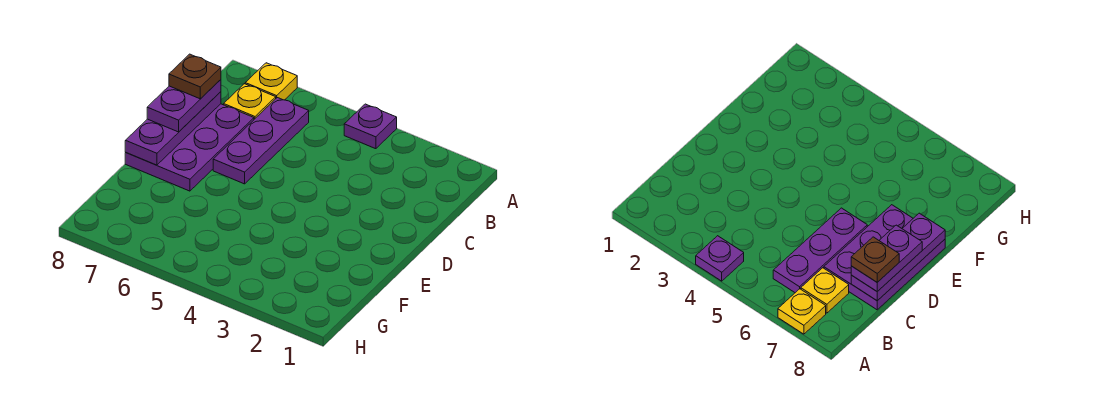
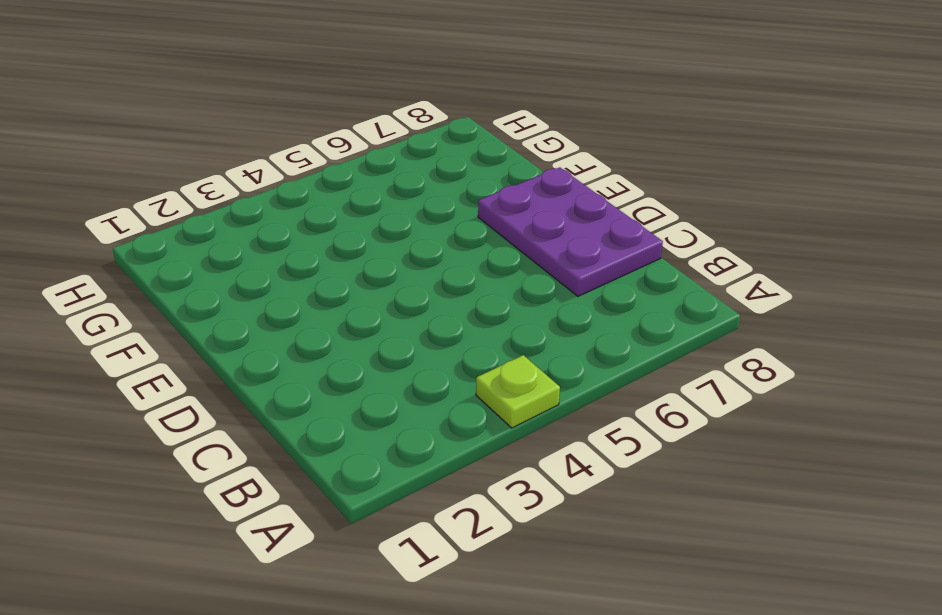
lime 1x1 plate [476,355,560,428] -> purple 1x1 plate [344,104,397,149]
none -> yellow 1x1 plate [245,63,297,100]
none -> purple 1x3 plate [213,98,309,184]

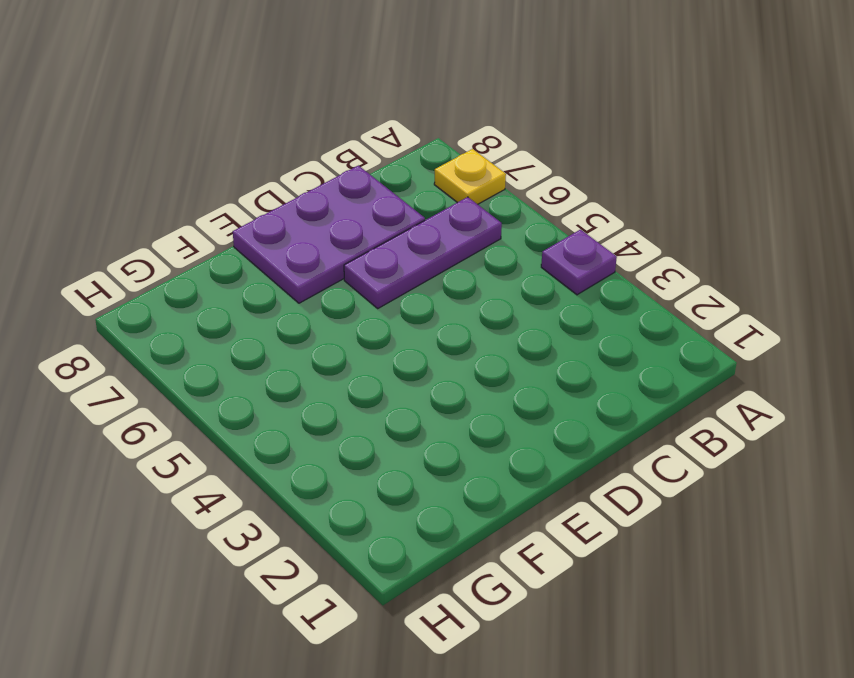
none -> yellow 1x1 plate [224,84,276,119]
none -> purple 1x3 plate [125,92,221,165]

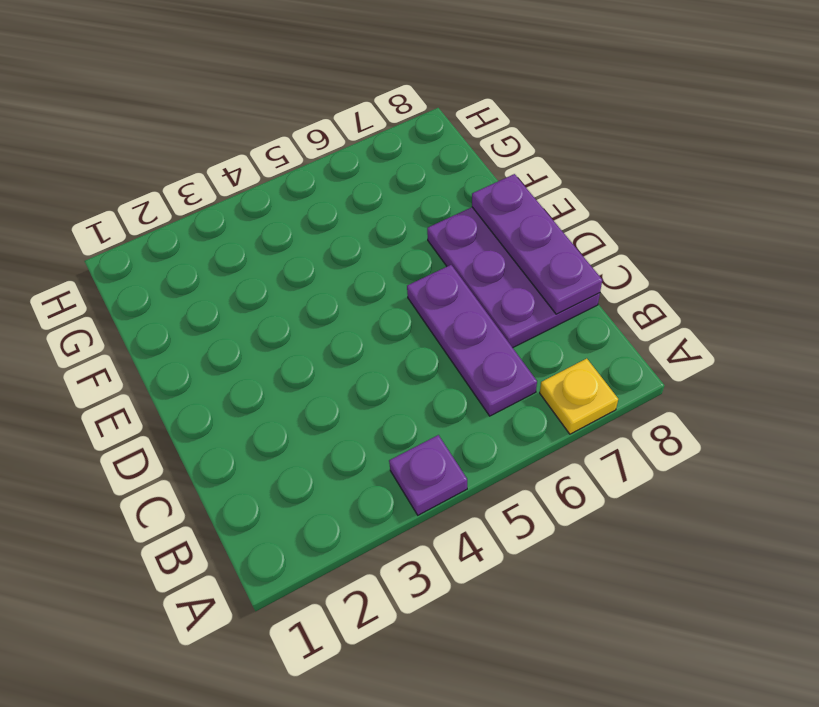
none -> yellow 1x1 plate [224,84,276,119]
none -> purple 1x2 plate [147,80,221,132]

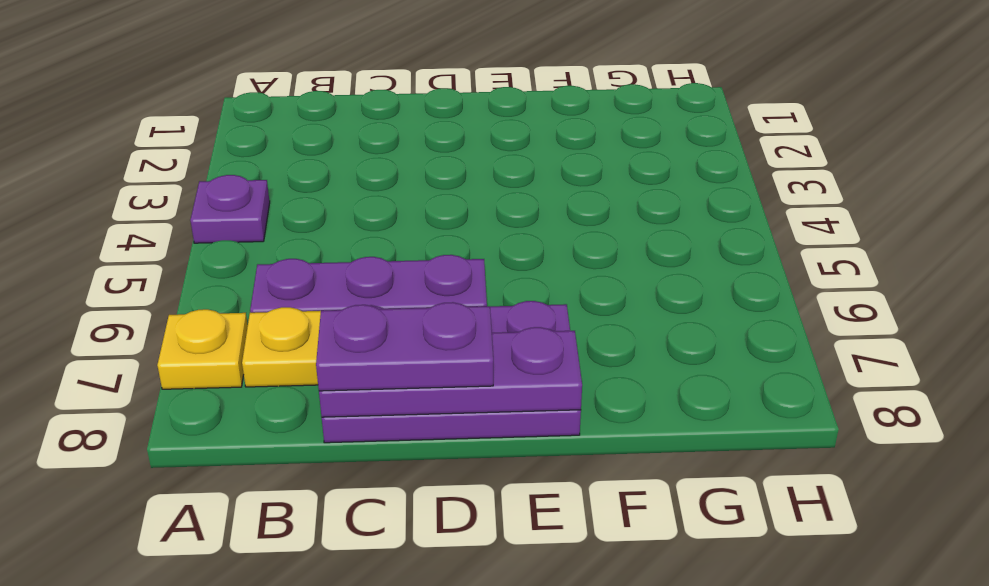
none -> brown 1x1 plate [169,54,221,99]

